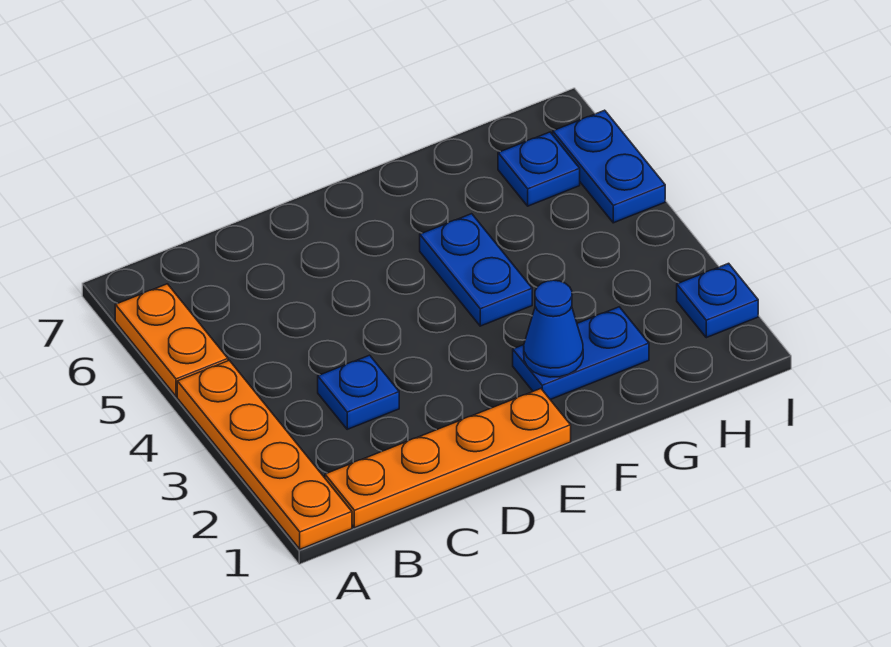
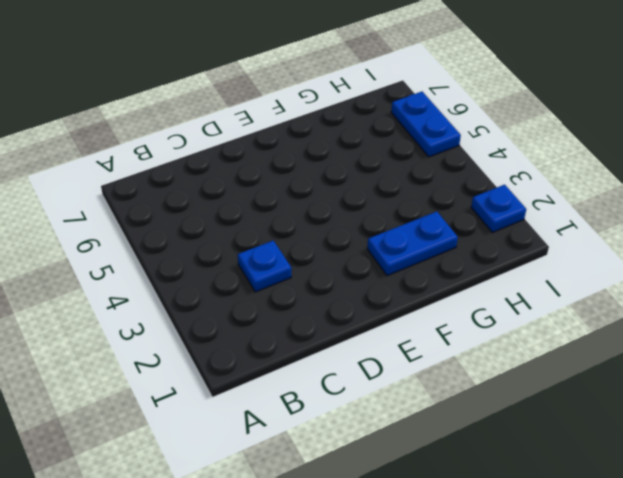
none -> orange 1x4 plate [177,360,352,549]
none -> orange 1x2 plate [115,284,228,396]

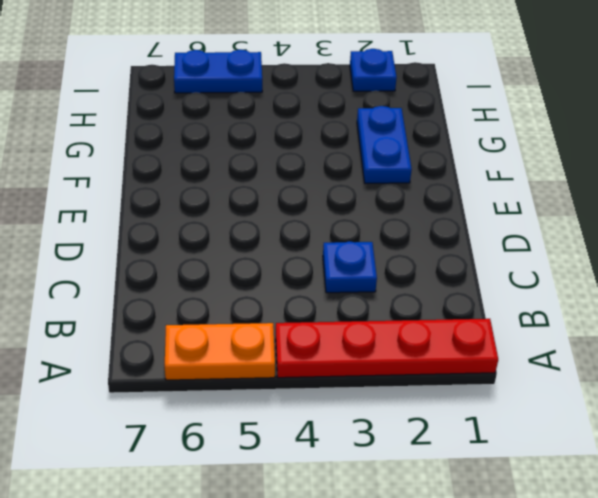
red 1x4 plate [276,319,498,378] -> orange 1x4 plate [177,360,352,549]
none -> orange 1x4 plate [325,389,571,528]
none -> blue 1x2 plate [420,214,532,326]

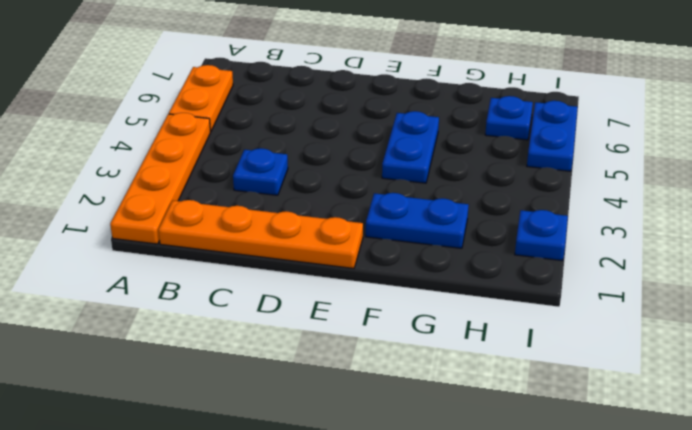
none -> blue 1x1 cone [524,280,583,377]

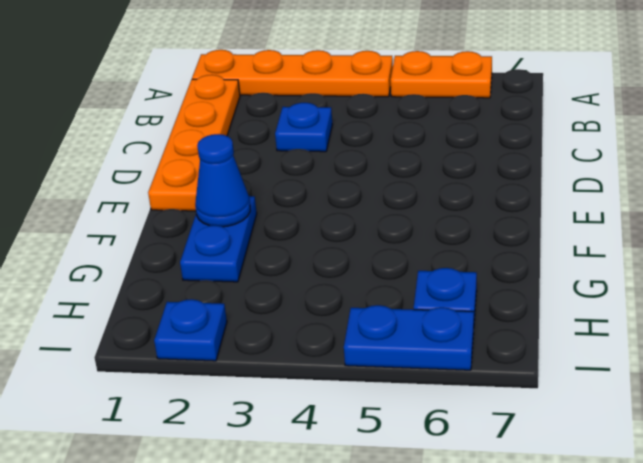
none -> blue 1x2 plate [420,214,532,326]

